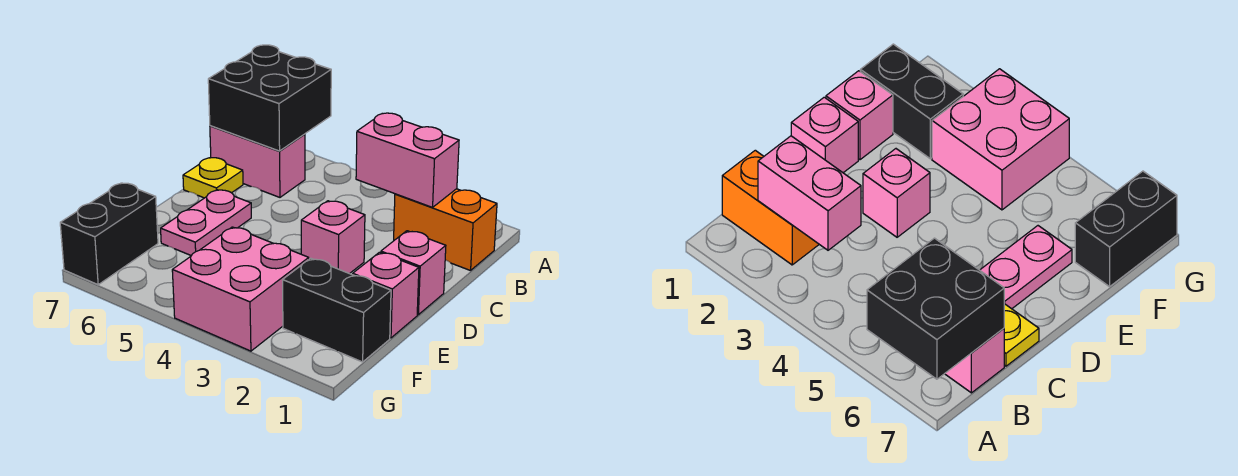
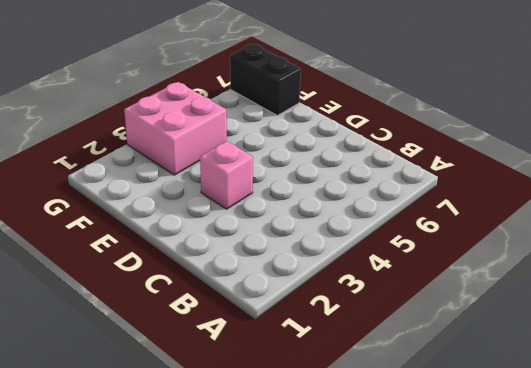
none -> orange 1x2 brick [394,189,497,271]
none -> pink 1x2 brick [210,126,305,197]
none -> yellow 1x1 plate [183,158,243,198]

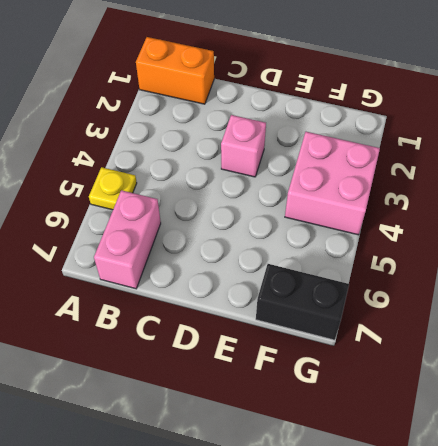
orange 1x2 brick [136,37,214,104] -> orange 1x2 brick turned to [394,189,497,271]
yellow 1x1 plate [89,167,137,210] -> yellow 1x1 plate moved to [183,158,243,198]
none -> pink 1x1 brick [381,231,446,315]
none -> pink 1x2 plate [161,190,251,256]
none -> pink 1x1 brick [353,252,419,338]

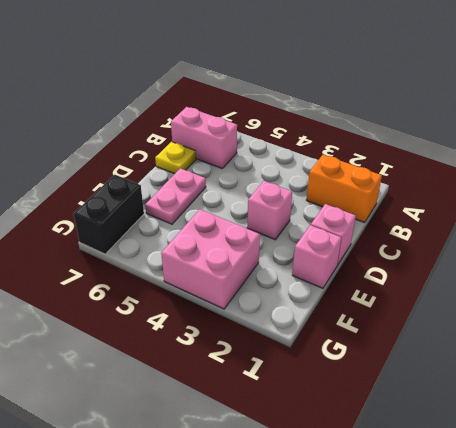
none -> black 1x2 brick [283,258,391,362]
none -> black 2x2 brick [208,45,331,151]
none -> pink 1x2 brick [356,113,459,207]

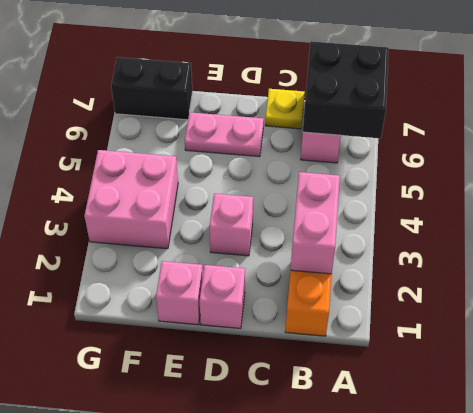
none -> black 1x2 brick [283,258,391,362]

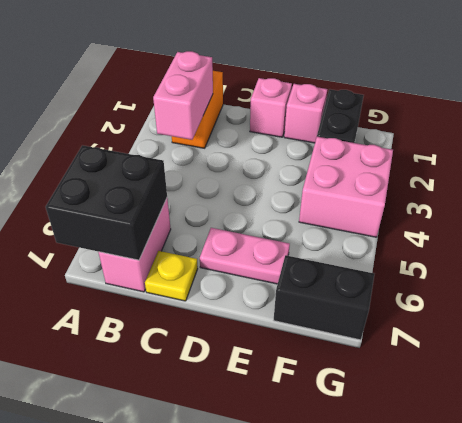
none -> pink 1x1 brick [301,201,365,274]

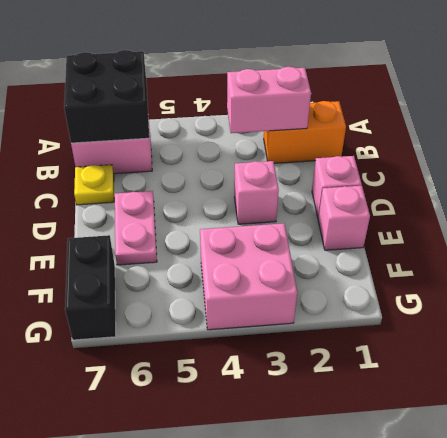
none -> black 1x2 brick [283,258,391,362]

